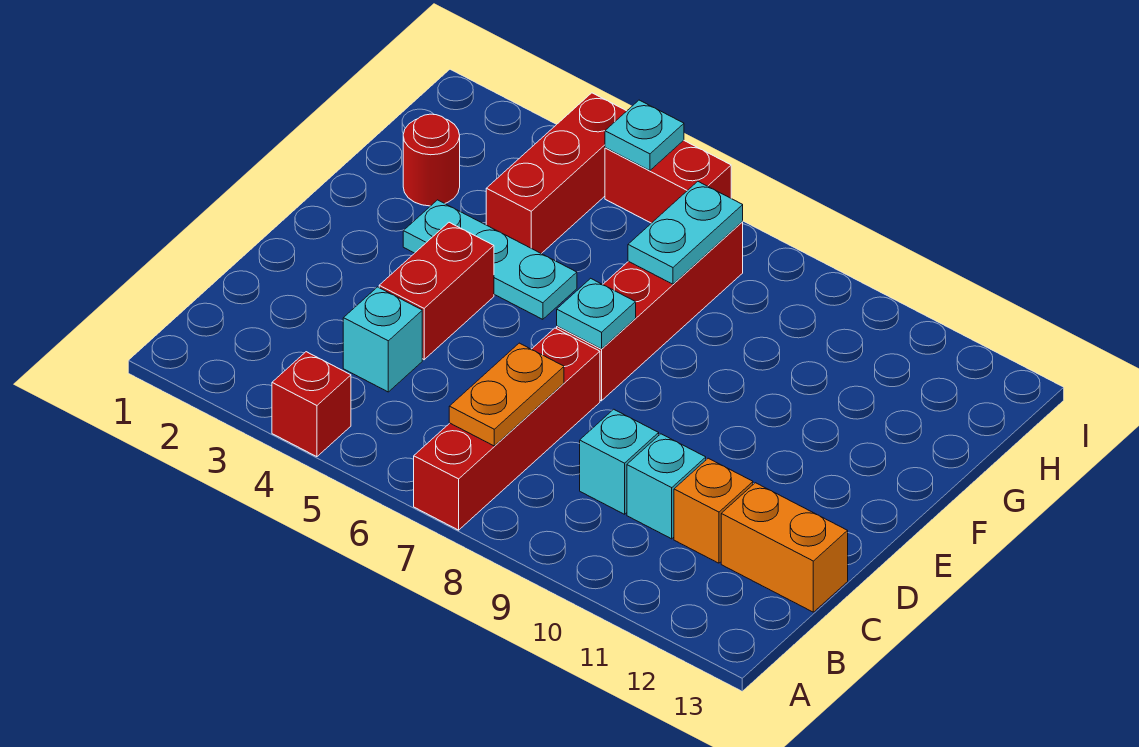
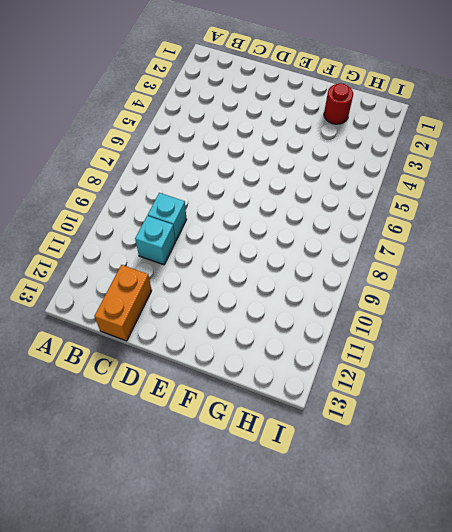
none -> red 1x1 brick [272,352,351,457]
none -> red 1x4 brick [414,328,600,530]
none -> cyan 1x1 brick [343,287,422,392]

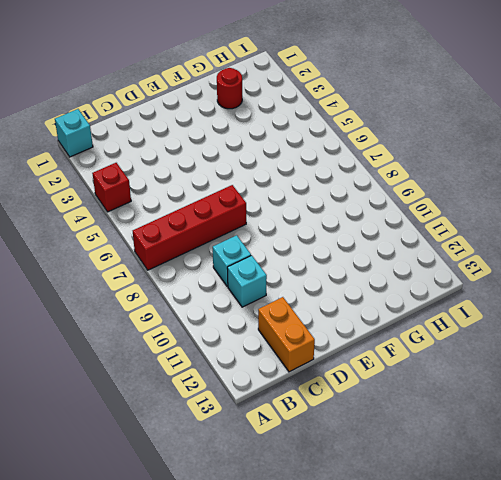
cyan 1x1 brick [55,109,93,157] -> cyan 1x1 brick moved to [343,287,422,392]
none -> orange 1x1 brick [674,458,753,563]
none -> red 1x2 brick [379,222,494,360]
none -> red 1x4 brick [557,222,743,401]

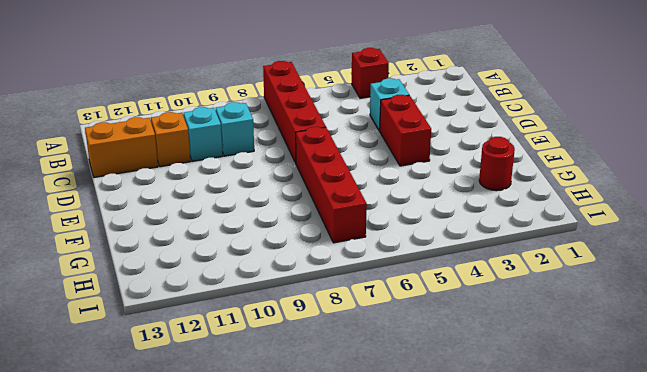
none -> cyan 1x3 plate [403,200,577,319]
none -> red 1x3 brick [486,93,626,254]
none -> red 1x2 brick [605,140,731,223]

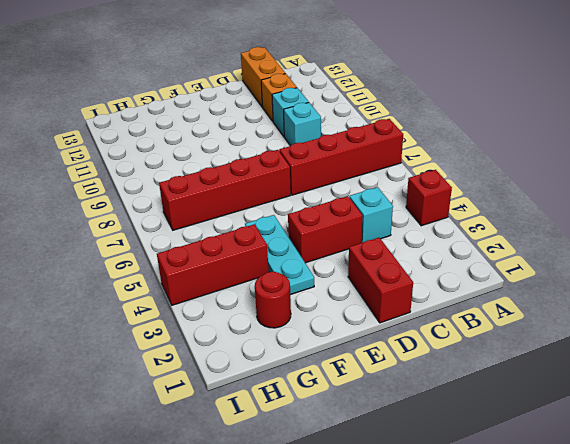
red 1x2 brick [348,238,413,323] -> red 1x2 brick moved to [605,140,731,223]
none -> orange 1x2 plate [449,343,564,446]
none -> cyan 1x1 plate [557,278,636,349]
none -> cyan 1x2 plate [628,182,743,284]

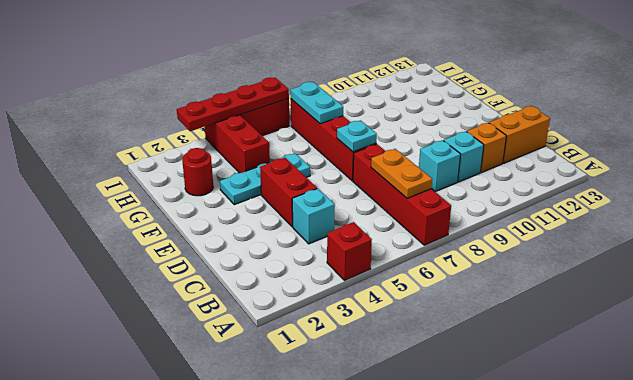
red 1x4 plate [177,78,289,131] -> cyan 1x1 plate [605,100,684,171]

